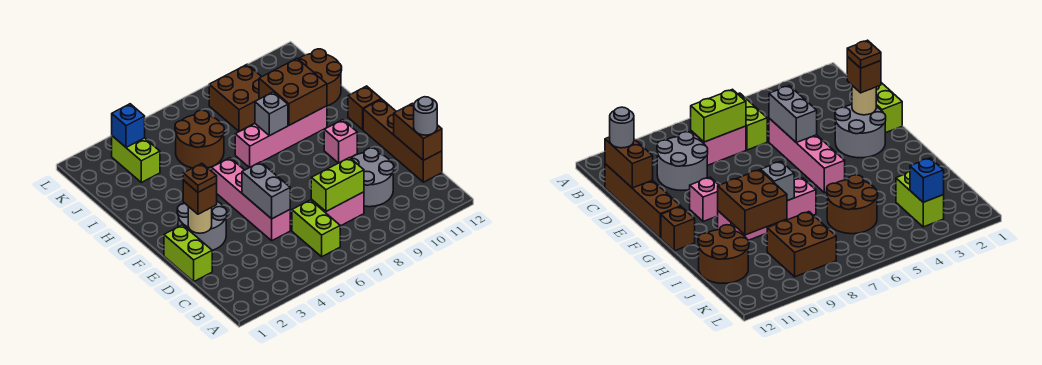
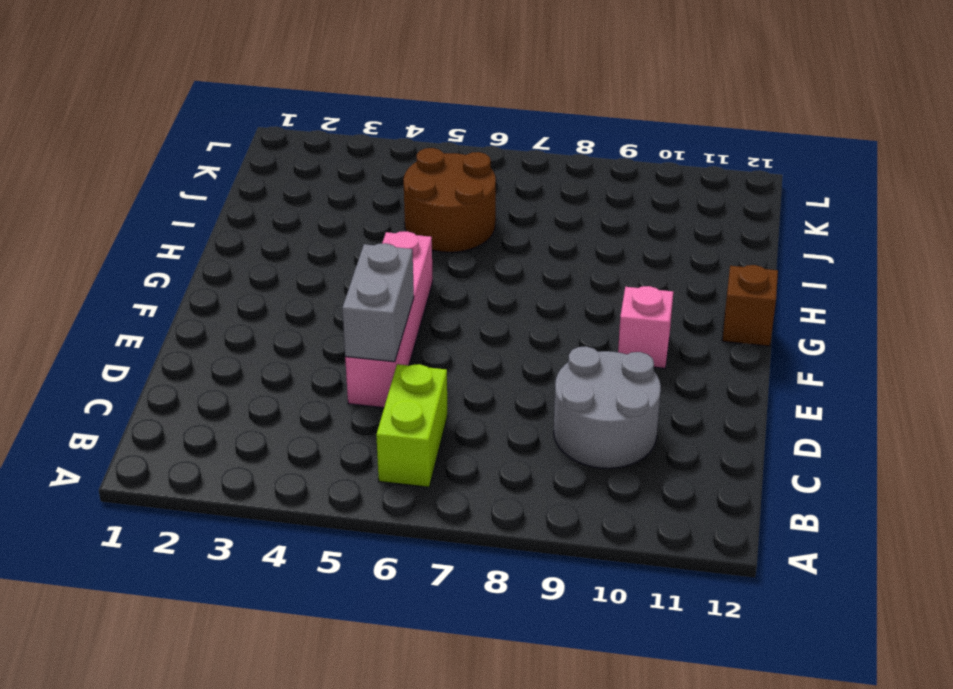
none -> pink 1x2 brick [311,192,364,226]
none -> brown 1x4 brick [363,99,442,182]
none -> lime 1x2 brick [164,225,212,281]

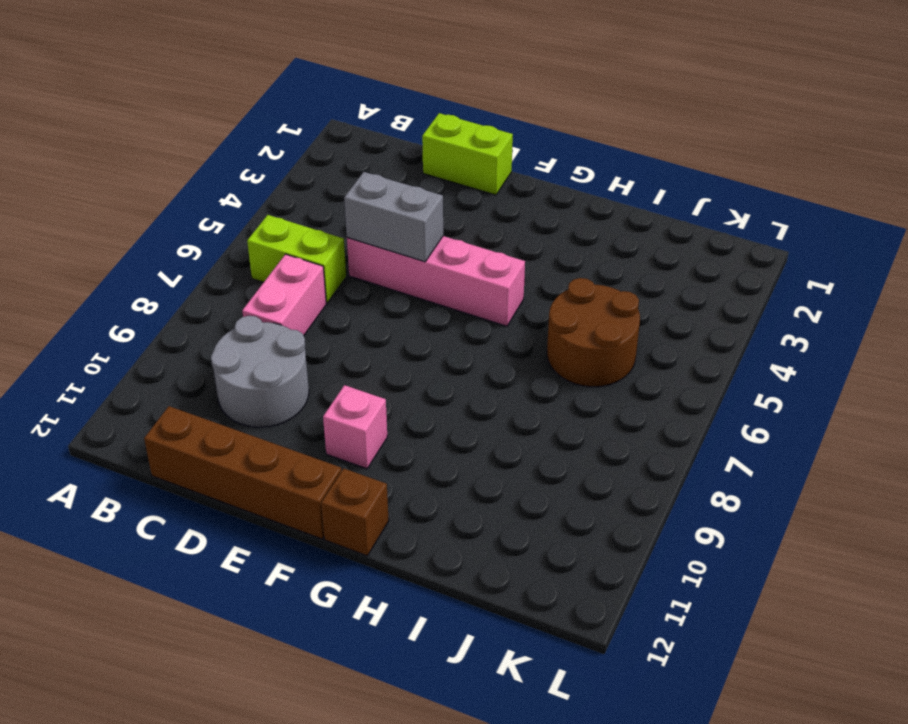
none -> grey 2x2 round brick [177,202,227,250]
none -> pink 1x4 brick [235,106,327,167]
none -> brown 2x2 round brick [299,49,342,106]

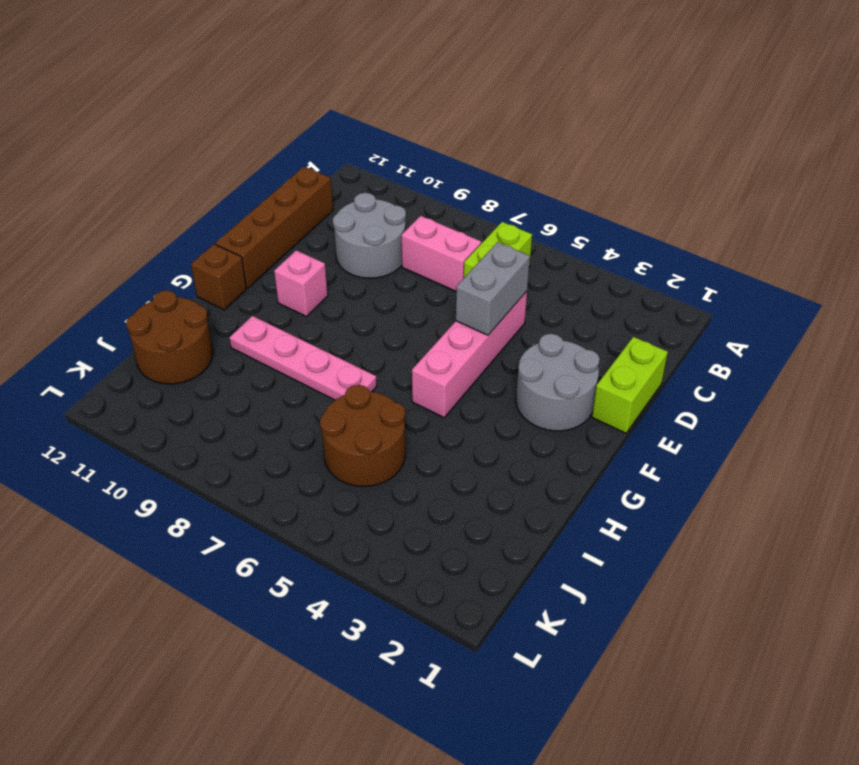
pink 1x4 plate [229,316,377,400] -> pink 1x4 brick [235,106,327,167]
none -> lime 1x2 brick [112,136,160,182]
none -> brown 2x2 brick [209,64,262,131]
none -> lime 1x2 brick [311,158,364,211]

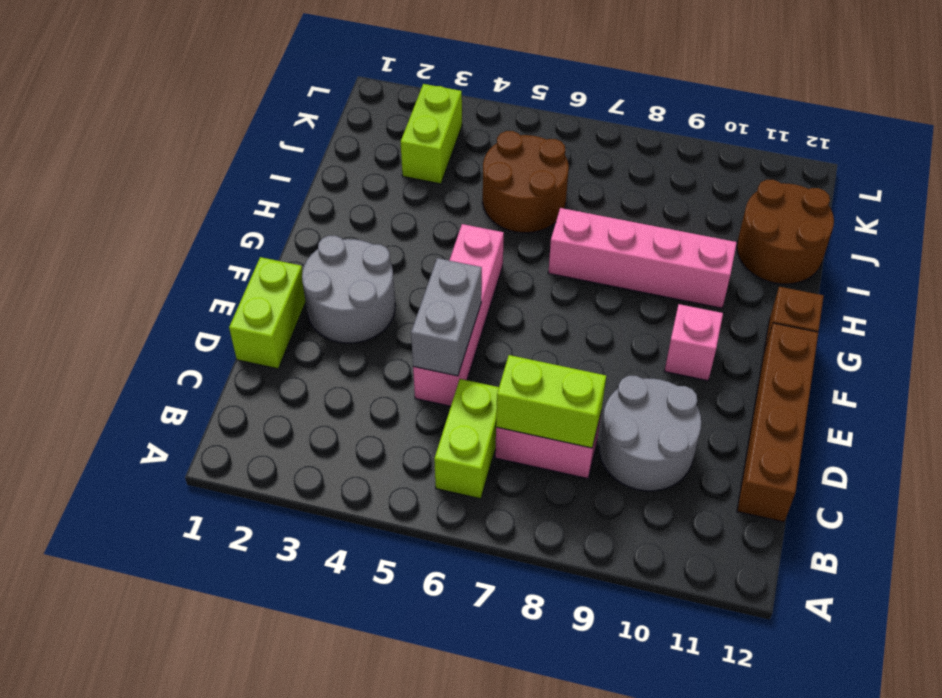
none -> brown 2x2 brick [209,64,262,131]
none -> brown 1x2 brick [394,103,442,160]
none -> tan 1x1 round brick [188,206,212,233]

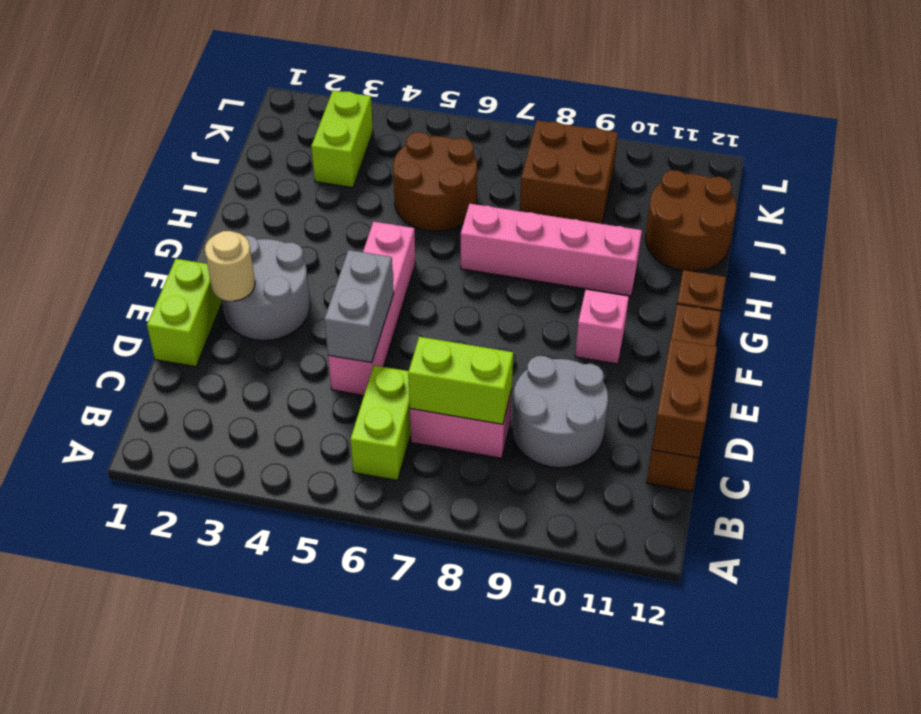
none -> grey 1x1 brick [255,92,288,136]
none -> brown 2x2 brick [259,58,327,125]
none -> blue 1x1 brick [112,104,145,147]

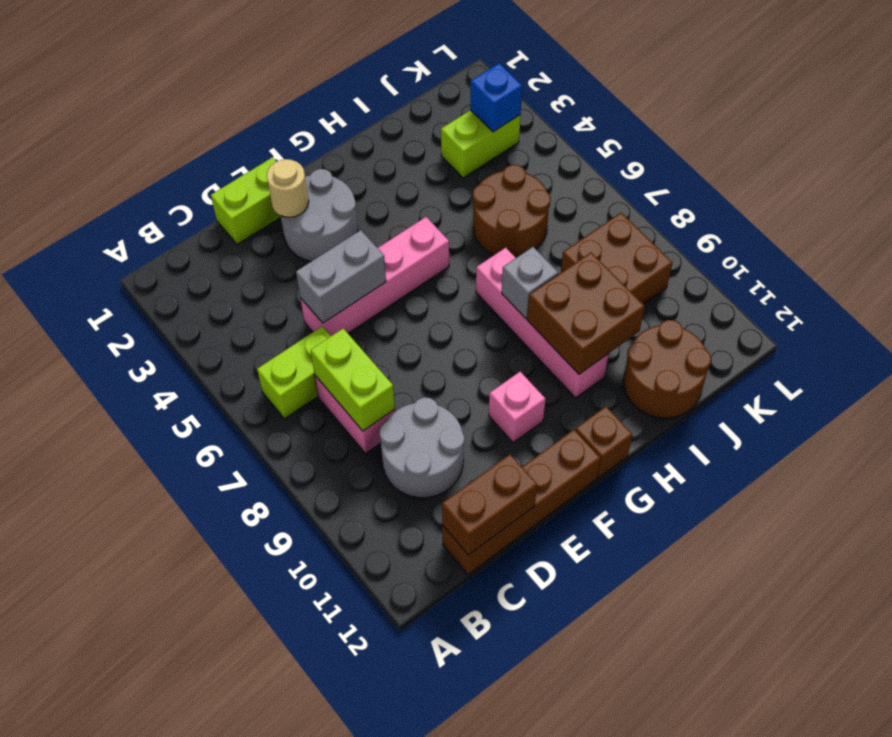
none -> grey 1x1 round brick [414,97,437,135]
none -> brown 1x1 brick [183,181,217,214]
none -> brown 1x1 plate [183,163,217,192]

